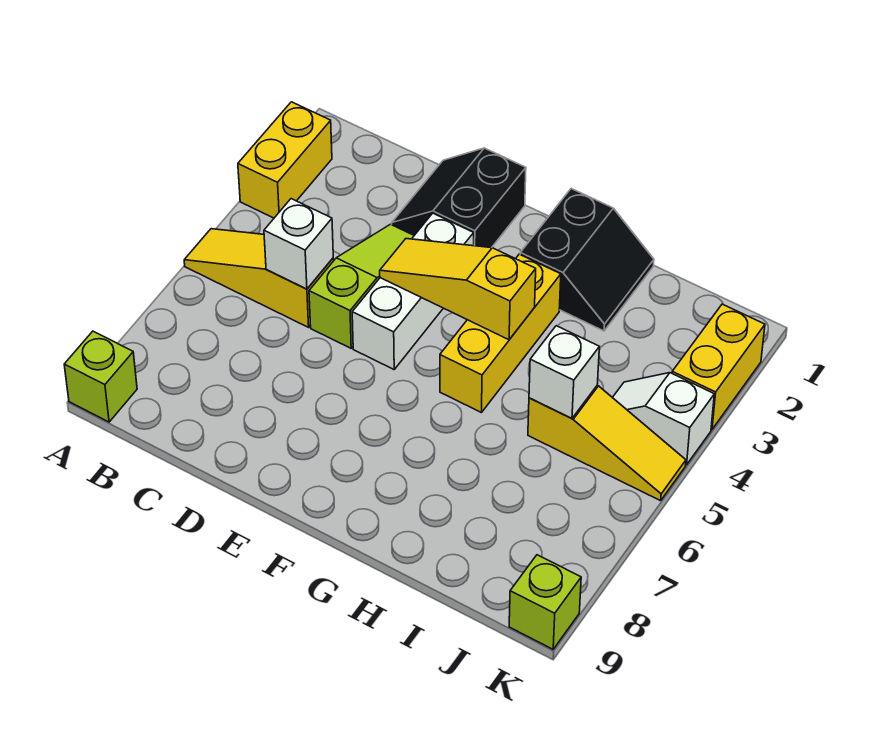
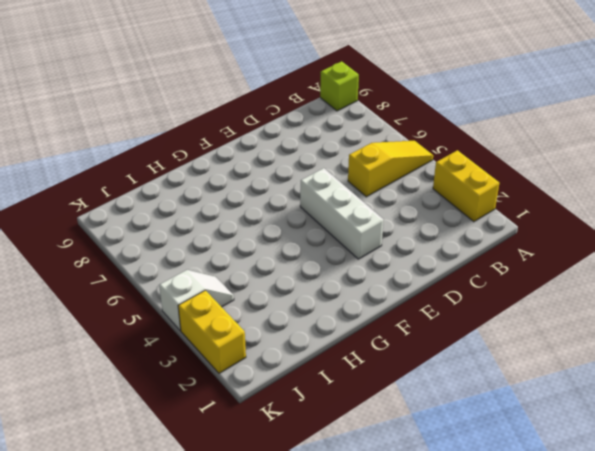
none -> black 2x2 slope [392,148,526,248]
none -> lime 1x3 slope [309,224,414,348]
none -> black 2x2 slope [520,189,654,331]

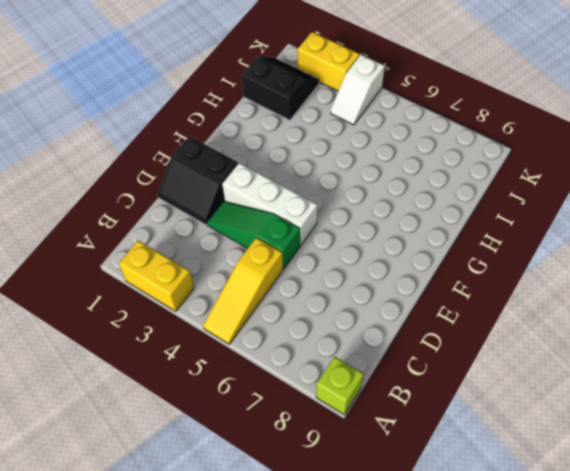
green 1x3 slope [207,201,300,269] -> lime 1x3 slope [309,224,414,348]
black 2x2 slope [242,57,319,120] -> black 2x2 slope moved to [520,189,654,331]
none -> yellow 1x3 brick [440,254,561,413]
none -> yellow 1x3 slope [528,385,686,501]
none -> lime 1x1 brick [509,555,581,649]

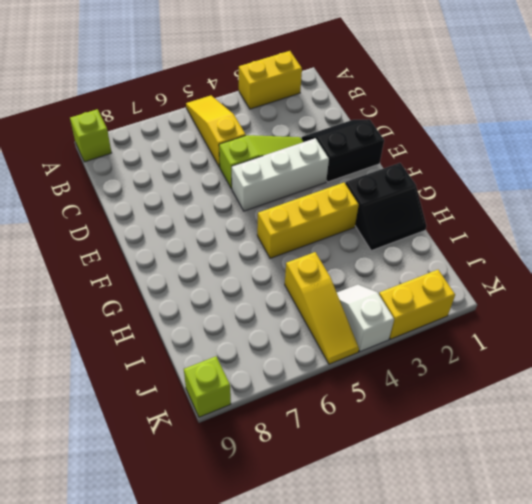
none -> white 1x1 brick [264,199,333,289]
none -> yellow 1x3 slope [380,239,536,340]
none -> white 1x1 brick [529,326,599,419]

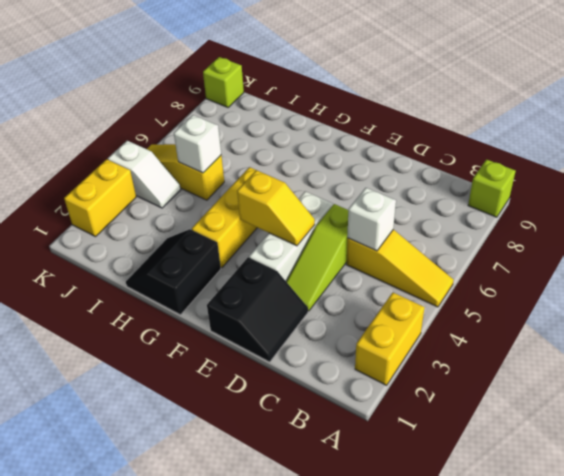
yellow 1x2 slope [237,170,315,246] -> yellow 1x3 slope [380,239,536,340]

